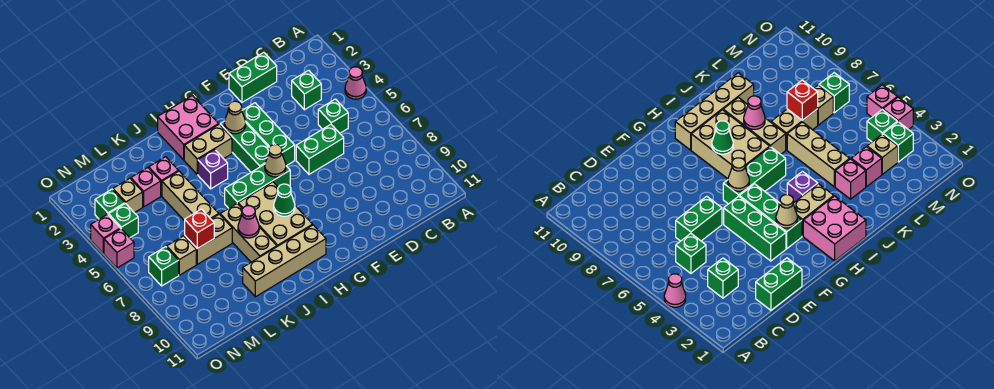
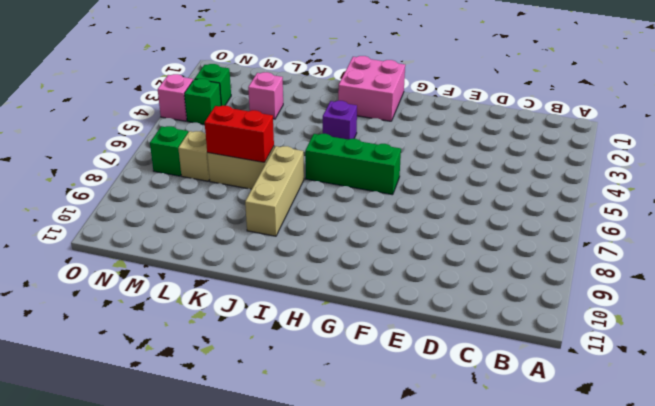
red 1x2 brick [205,105,274,163] -> red 1x1 brick [185,209,214,249]
none -> pink 1x1 cone [345,67,366,99]
none -> green 1x1 brick [292,70,321,110]
none -> green 1x1 brick [318,99,348,133]
none -> green 1x2 brick [229,52,277,102]

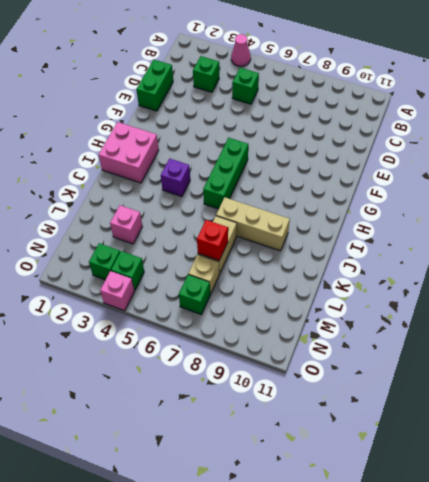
none -> green 1x2 brick [296,124,344,174]
none -> green 1x3 brick [242,103,295,166]
none -> green 1x3 brick [220,121,269,172]
none -> tan 1x2 brick [184,124,232,174]

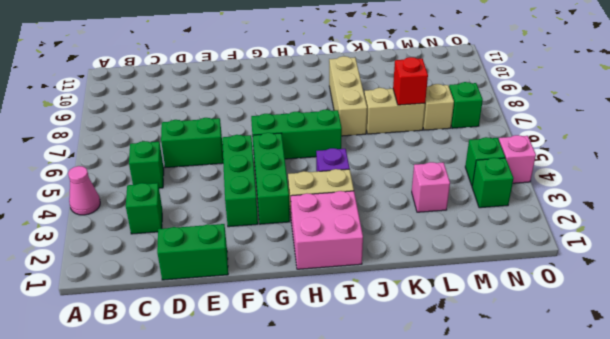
none -> tan 2x3 brick [238,182,313,246]
none -> tan 1x4 brick [243,225,326,297]
none -> pink 1x1 brick [149,157,178,196]
none -> tan 1x3 brick [162,171,219,221]

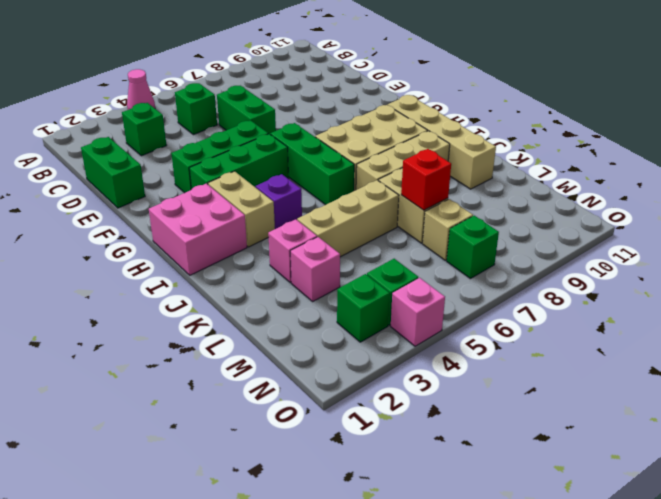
none -> tan 1x1 brick [113,178,143,213]
none -> pink 1x1 brick [104,229,134,268]
none -> tan 1x1 cone [224,101,246,134]
none -> tan 1x1 cone [265,144,286,177]

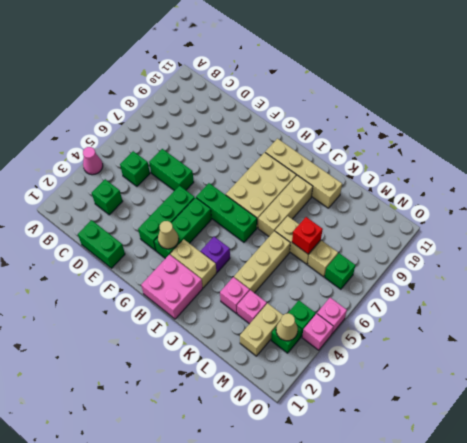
tan 1x2 brick [240,303,283,356] -> tan 1x1 brick [113,178,143,213]
tan 1x1 cone [276,313,298,341] -> tan 1x1 cone moved to [265,144,286,177]
none -> green 1x1 cone [274,184,295,216]
none -> pink 1x1 cone [238,206,259,238]

